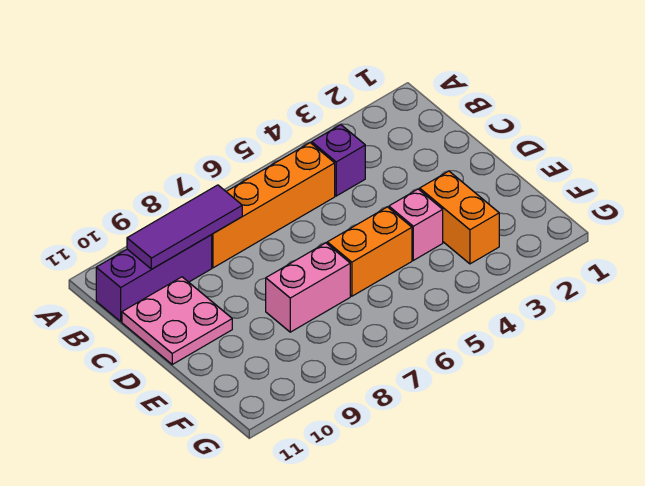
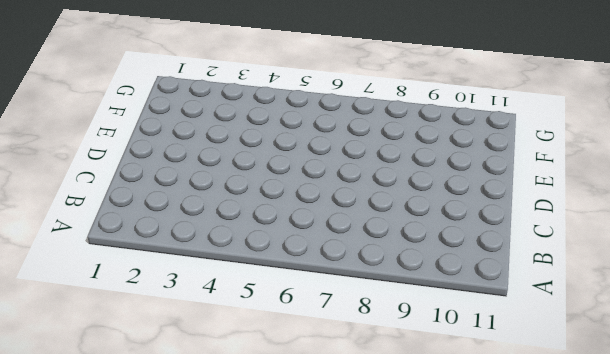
none -> purple 1x1 brick [312,125,365,196]
none -> orange 1x4 brick [212,143,335,268]

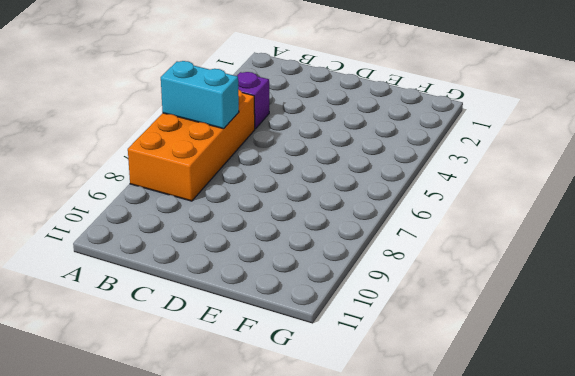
orange 2x4 brick [128,89,255,201] -> orange 1x4 brick [212,143,335,268]
cyan 1x2 brick [161,61,239,129] -> none
none -> purple 1x3 brick [96,235,212,321]
none -> pink 2x2 plate [122,277,232,364]

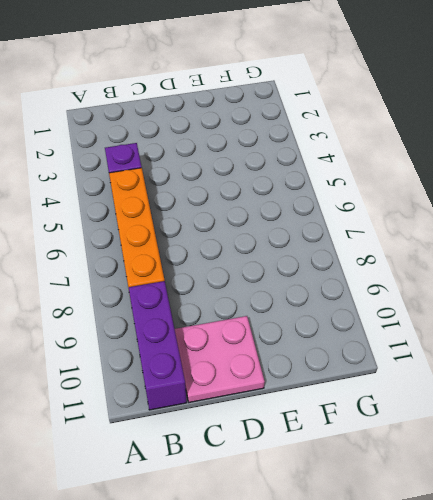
none -> orange 1x2 brick [420,171,499,264]
none -> pink 1x1 brick [389,189,443,260]

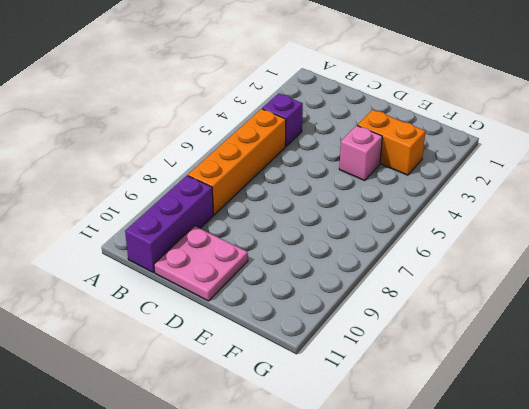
none -> orange 1x2 brick [327,207,412,296]
none -> pink 1x2 brick [266,243,350,332]

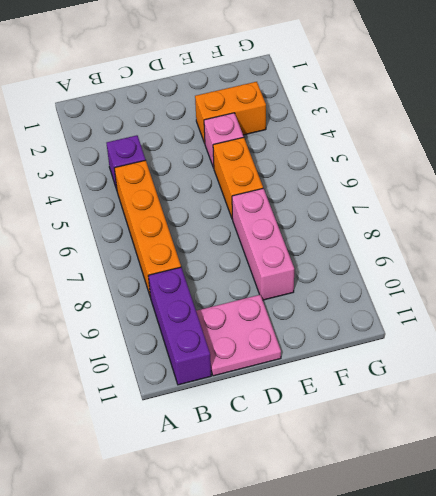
pink 1x3 brick [232,189,294,300] -> pink 1x2 brick [266,243,350,332]
none -> purple 1x3 tile [127,185,242,269]

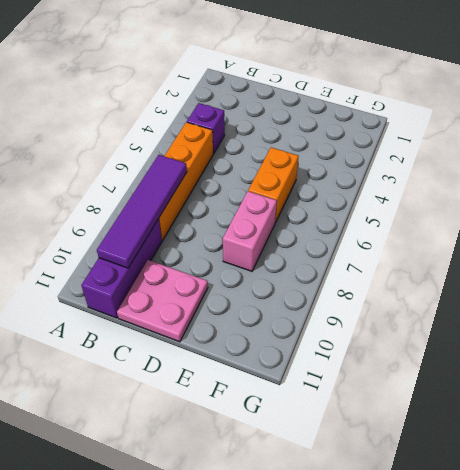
purple 1x4 tile [97,155,187,268] -> purple 1x3 tile [127,185,242,269]
none -> orange 1x2 brick [420,171,499,264]
none -> pink 1x1 brick [389,189,443,260]

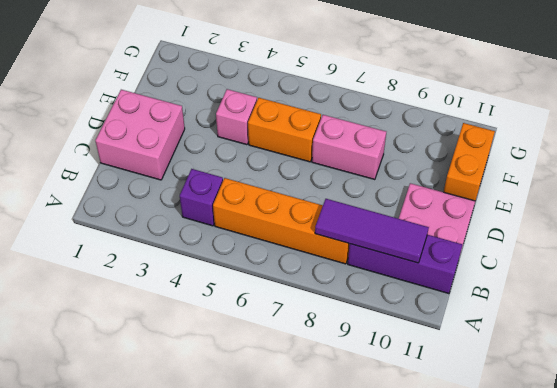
pink 2x2 brick [95,90,185,180] -> none
orange 1x2 brick [444,123,495,201] -> orange 1x2 brick moved to [420,171,499,264]

